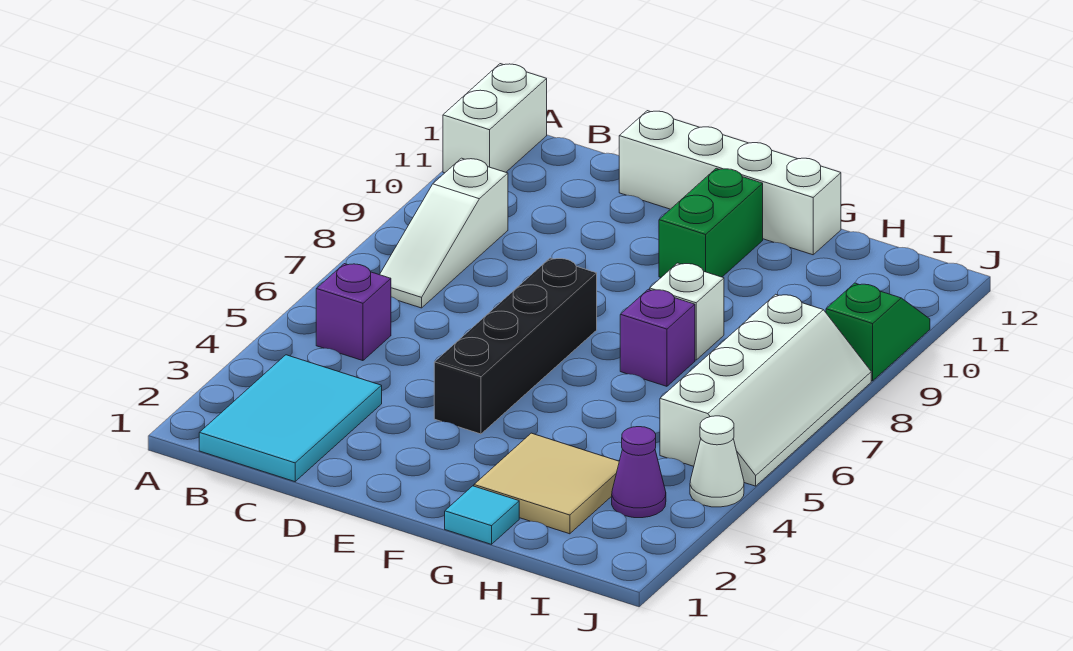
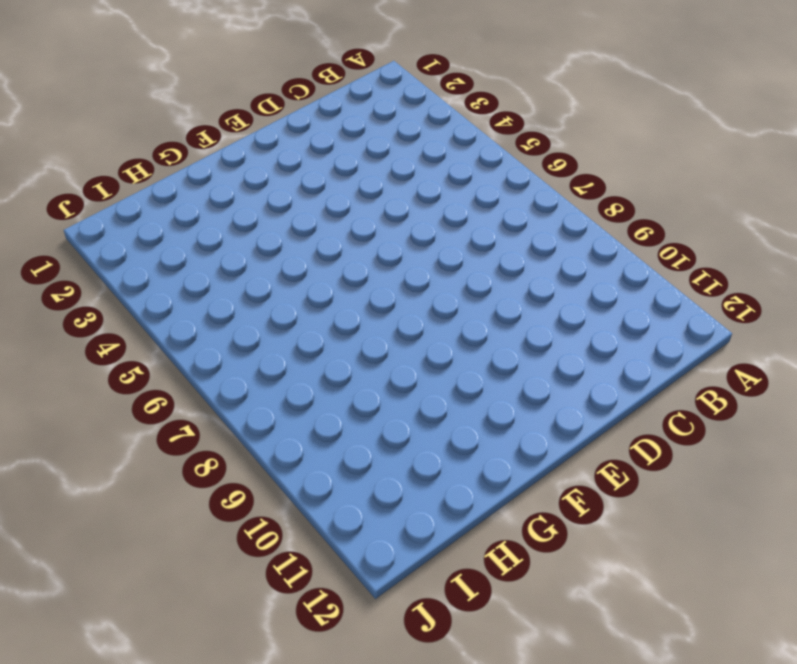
none -> white 1x2 brick [443,64,547,173]
none -> cyan 2x3 tile [199,355,382,482]
none -> purple 1x1 brick [316,264,391,361]

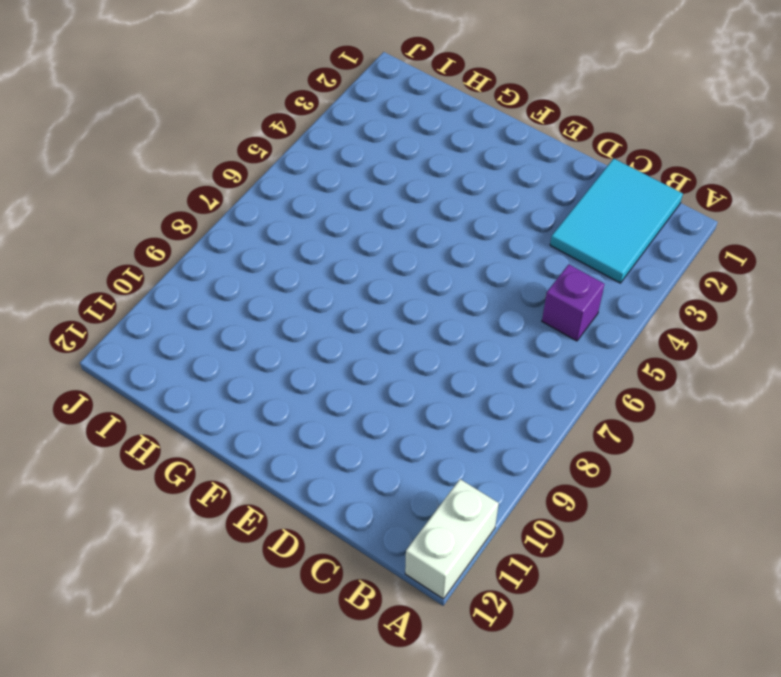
none -> white 1x3 slope [380,158,508,308]
none -> white 1x4 brick [619,111,841,255]
none -> black 1x4 brick [434,258,597,434]

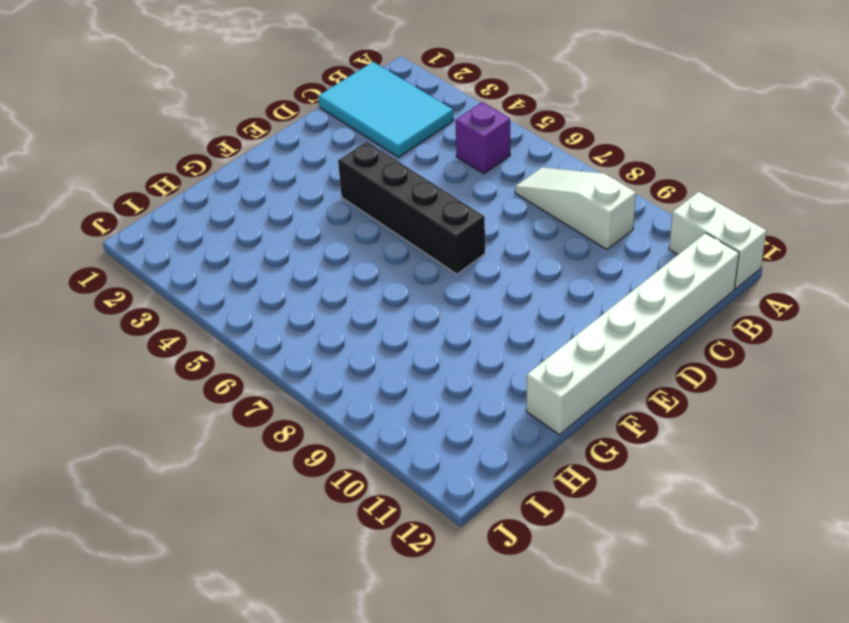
white 1x6 brick [526,233,739,435] -> white 1x4 brick [619,111,841,255]
none -> green 1x2 brick [659,168,763,277]
none -> cyan 1x1 tile [445,486,519,544]
none -> tan 2x2 tile [474,433,619,534]

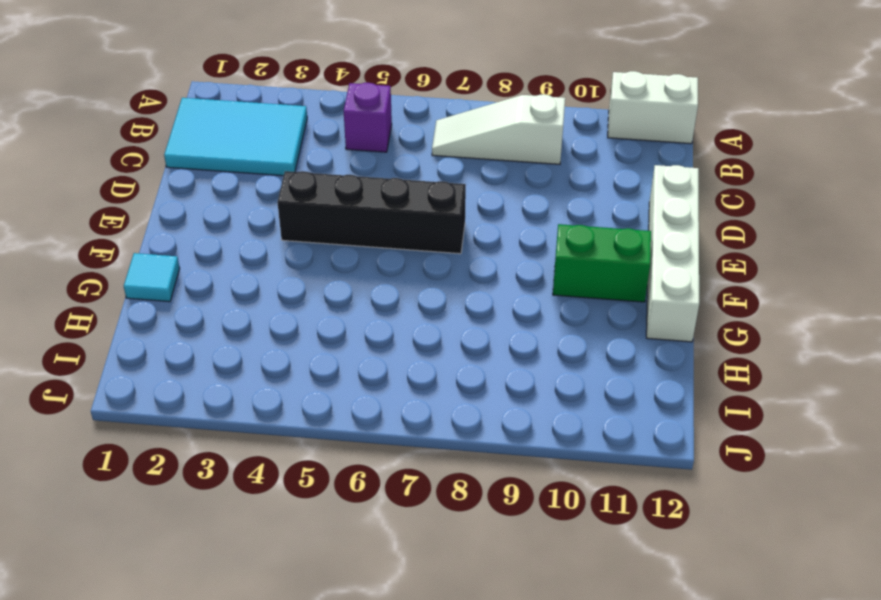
none -> tan 2x2 tile [474,433,619,534]
none -> purple 1x1 brick [620,289,695,386]
none -> white 1x1 brick [650,263,724,360]

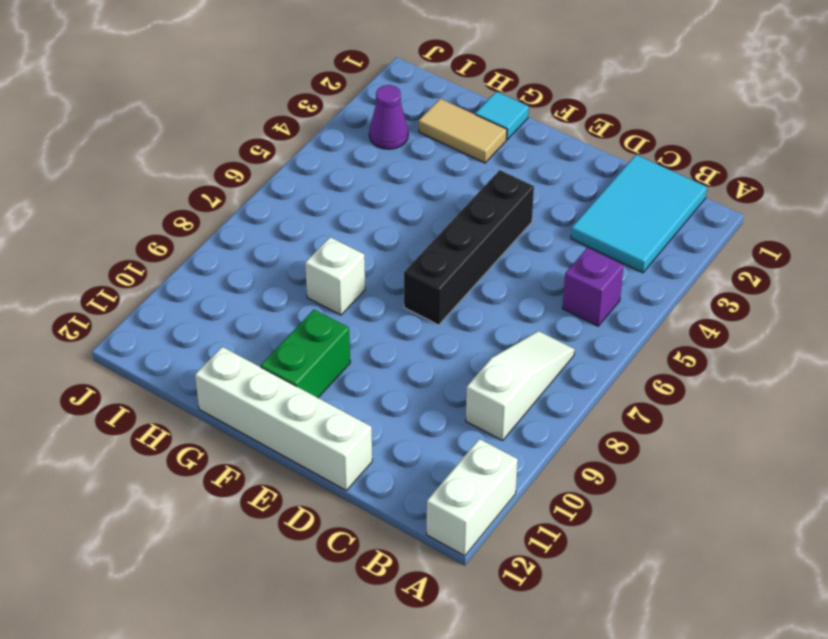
tan 1x2 tile [419,99,507,163] -> tan 2x2 tile [474,433,619,534]
none -> purple 1x1 brick [620,289,695,386]
none -> white 2x4 slope [660,294,871,486]
none -> white 1x1 cone [690,416,744,507]

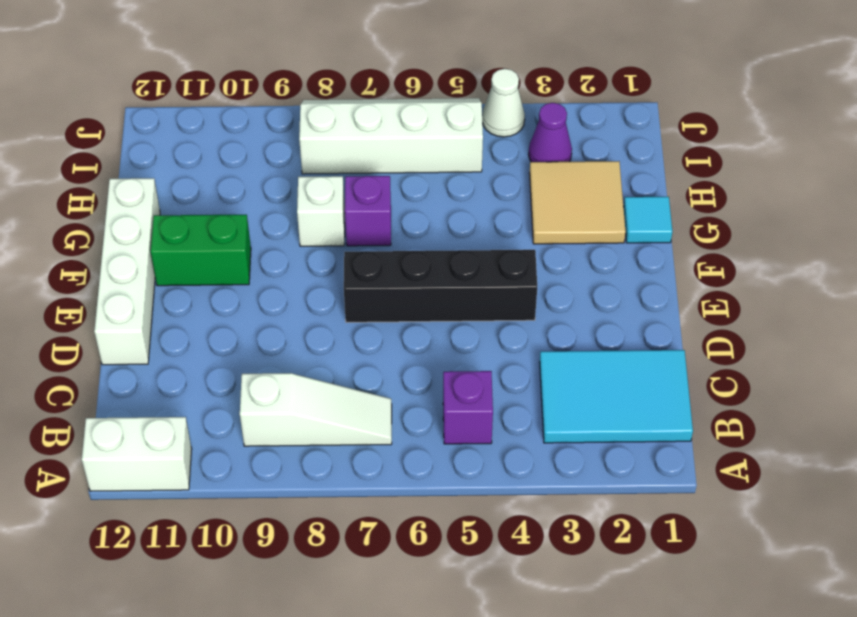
none -> green 1x2 slope [826,283,930,381]

